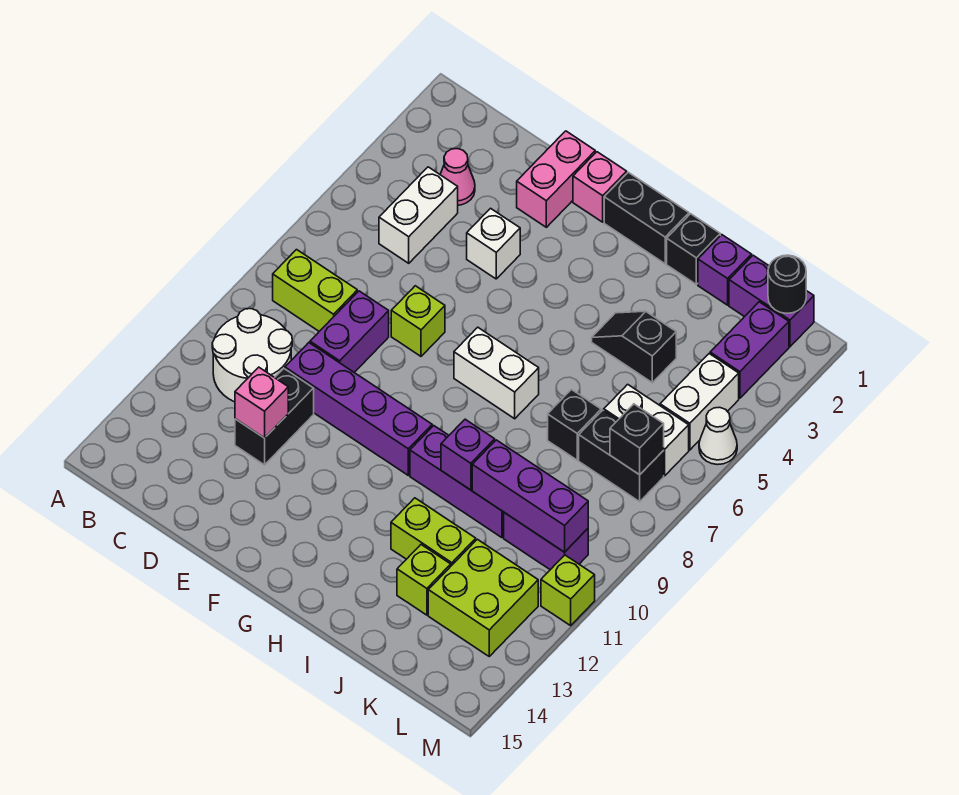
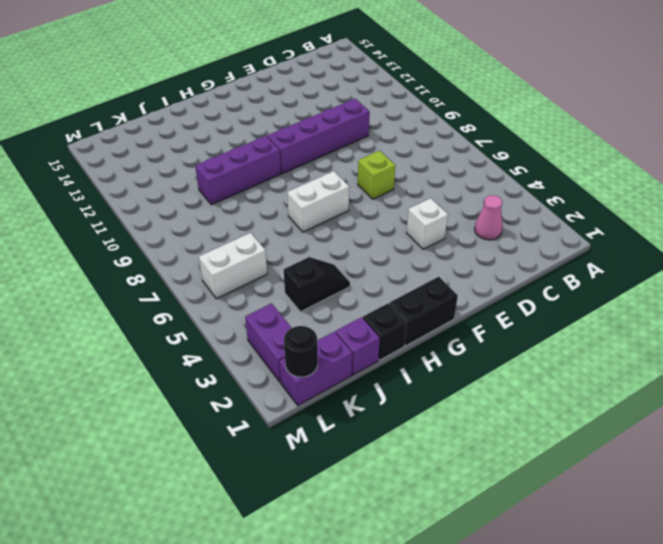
none -> lime 1x2 brick [273,250,357,331]
none -> white 2x2 round brick [212,309,292,402]
none -> white 1x2 brick [379,167,458,263]
none -> purple 1x2 brick [310,291,389,372]

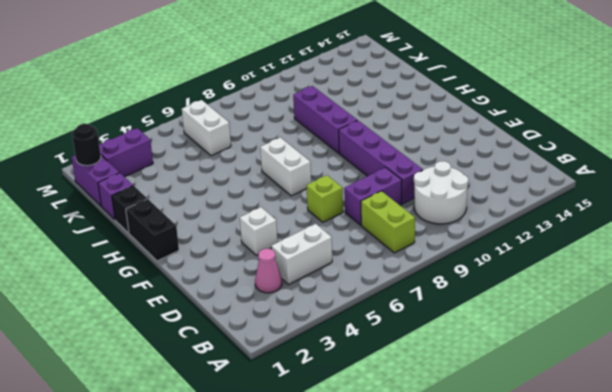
none -> black 1x2 brick [235,369,314,465]
none -> pink 1x2 brick [517,131,595,227]
none -> pink 1x1 brick [573,152,627,222]
none -> black 1x2 slope [592,311,676,383]

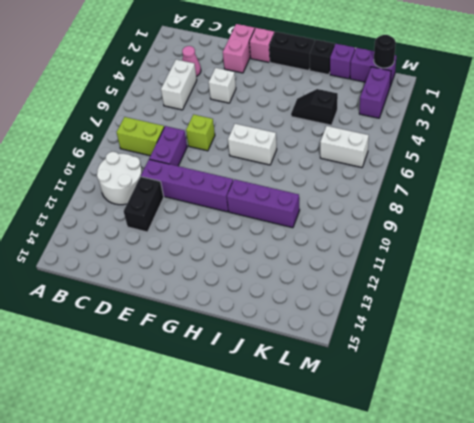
none -> lime 1x2 brick [391,498,476,566]
none -> black 1x1 brick [548,390,601,460]
none -> lime 1x1 brick [397,545,451,615]
none -> black 1x2 brick [579,410,664,501]

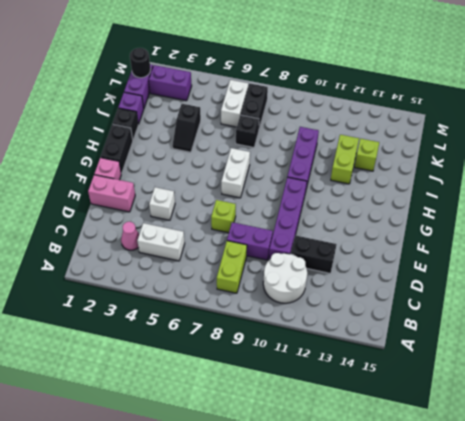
none -> purple 1x2 brick [504,513,588,570]
none -> lime 2x2 brick [428,539,538,656]
none -> white 1x2 brick [660,354,739,450]
none -> white 1x1 cone [699,407,737,465]

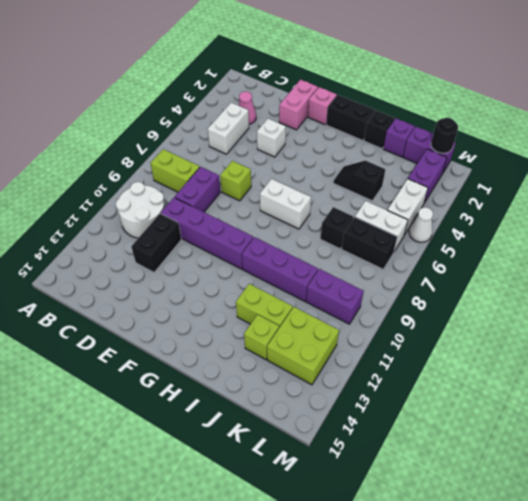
none -> lime 1x1 brick [541,555,595,626]
none -> pink 1x1 brick [235,367,288,438]
none -> purple 1x1 brick [441,419,495,490]
none -> purple 1x3 brick [472,440,588,552]

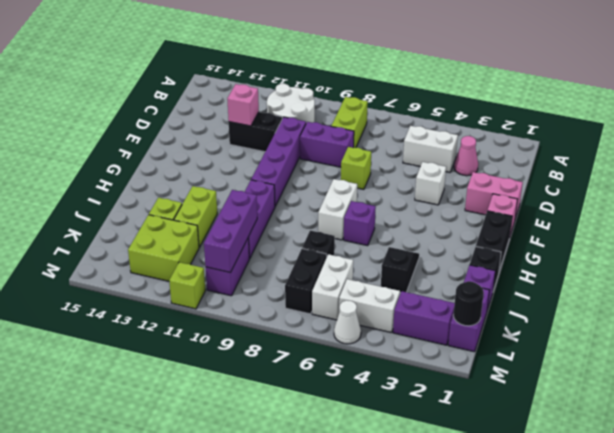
purple 1x1 brick [344,201,376,246] -> purple 1x1 brick moved to [441,419,495,490]
none -> black 1x1 brick [610,404,664,475]

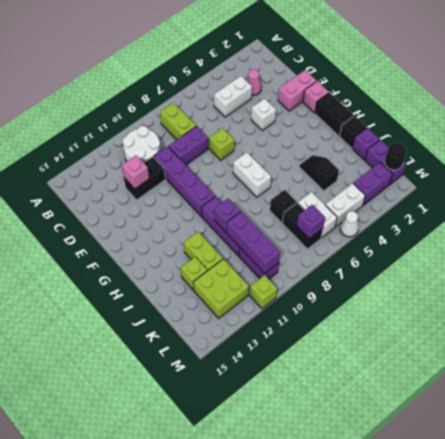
purple 1x1 brick [297,205,325,239] -> black 1x1 brick [610,404,664,475]

